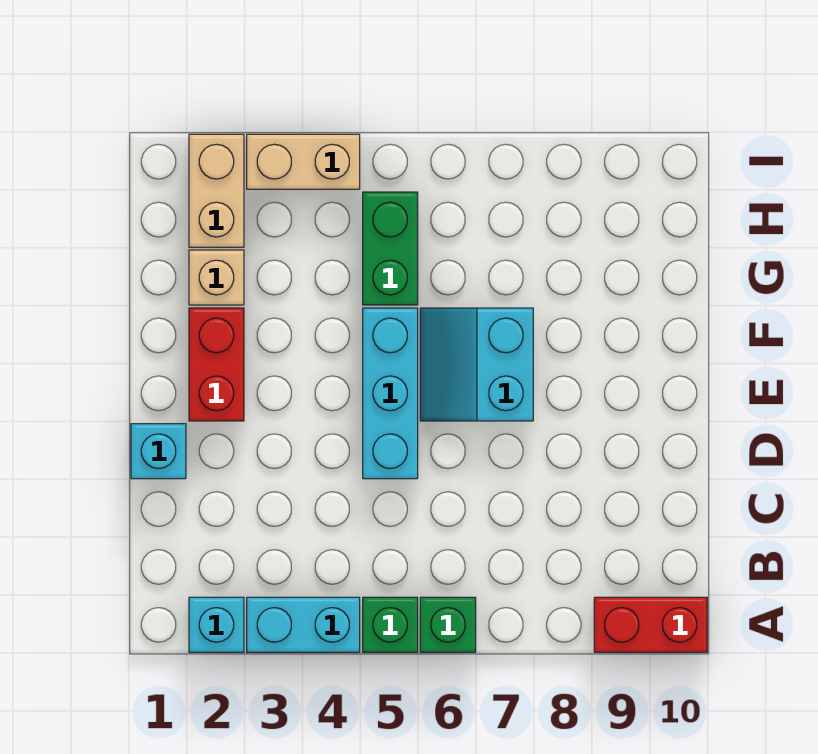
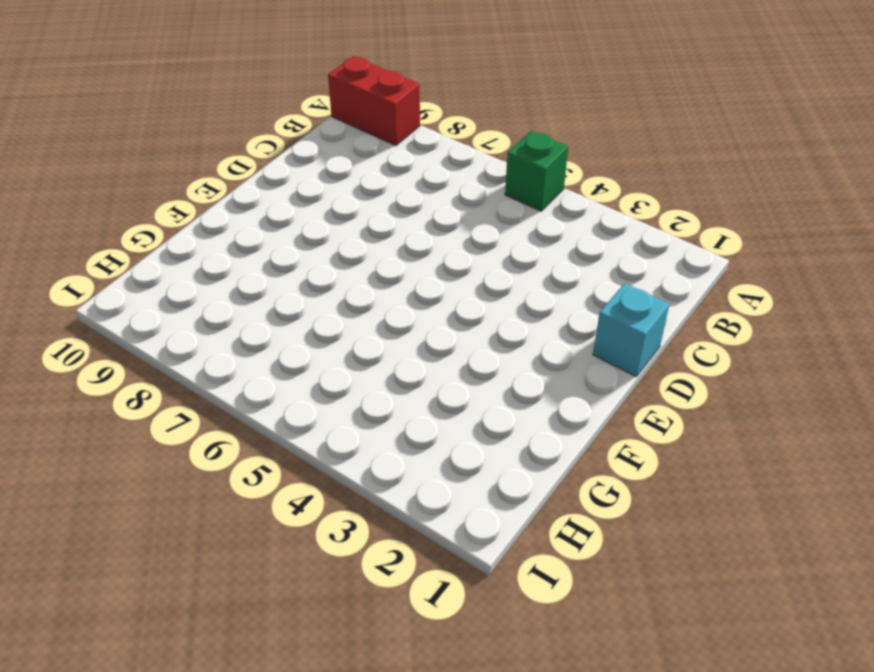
none -> cyan 1x1 brick [189,597,244,652]
none -> cyan 1x2 brick [247,597,360,652]
none -> green 1x1 brick [420,597,476,652]

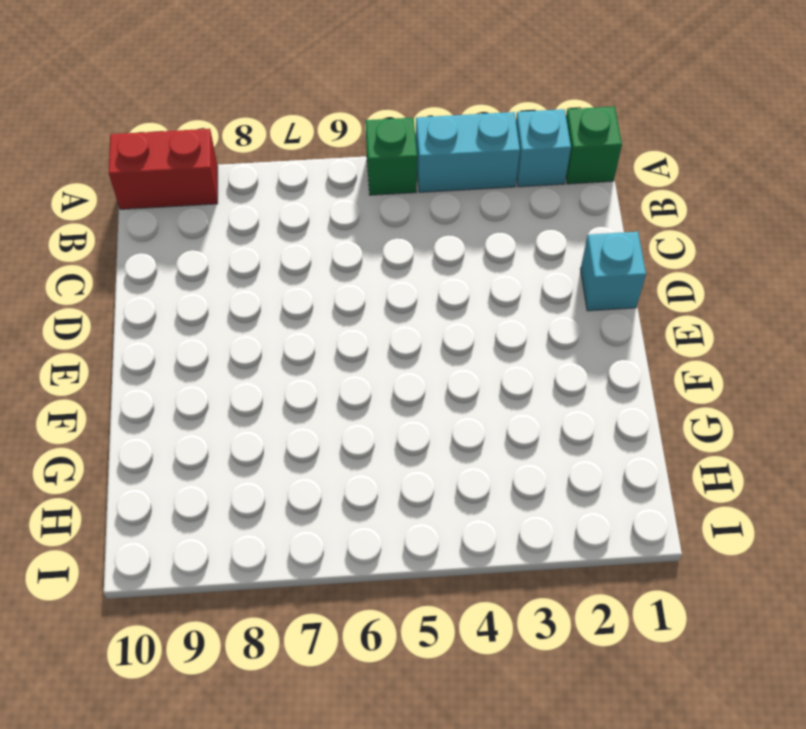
green 1x1 brick [566,107,622,184] -> green 1x1 brick moved to [420,597,476,652]
none -> cyan 1x3 brick [363,308,418,479]
none -> red 1x2 brick [189,308,244,421]
none -> cyan 2x2 slope [420,308,533,421]

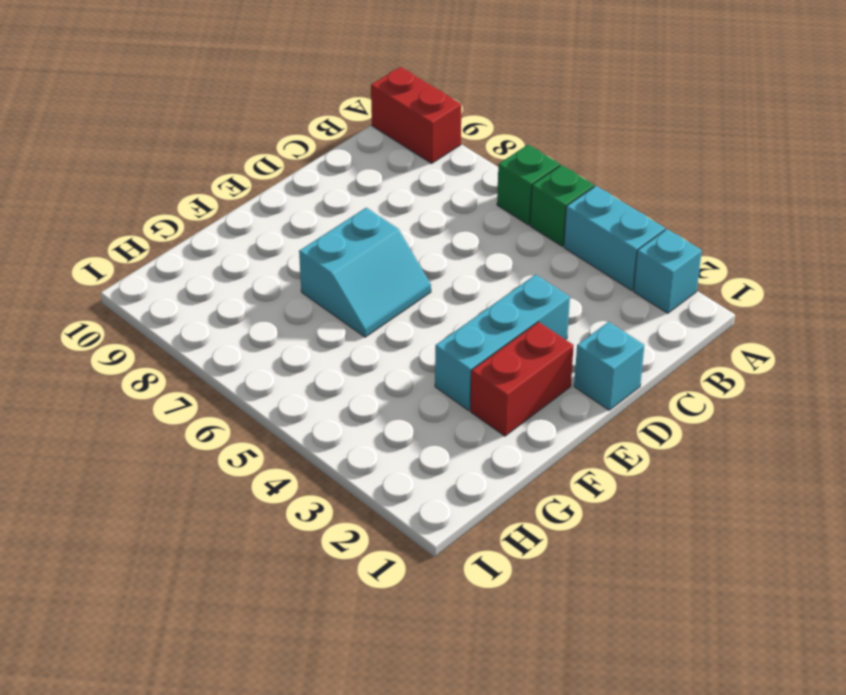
cyan 1x3 brick [435,275,570,410] -> cyan 1x3 brick moved to [363,308,418,479]
none -> tan 1x1 brick [189,250,244,305]
none -> green 1x2 brick [363,192,418,305]
none -> tan 1x2 brick [189,134,244,247]

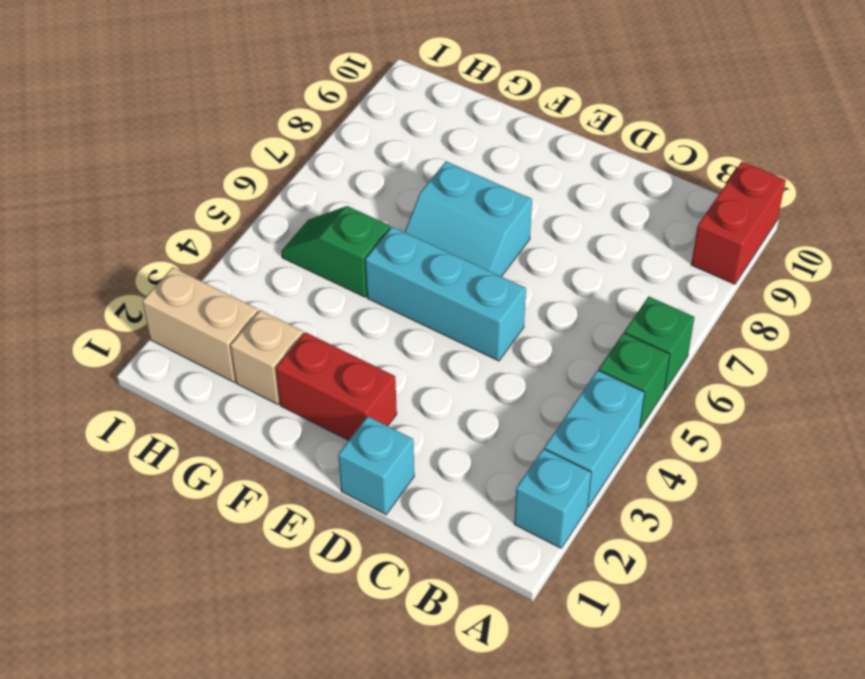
green 1x2 slope [281,206,390,297] -> green 1x2 brick [363,192,418,305]
none -> tan 1x2 brick [247,134,360,189]

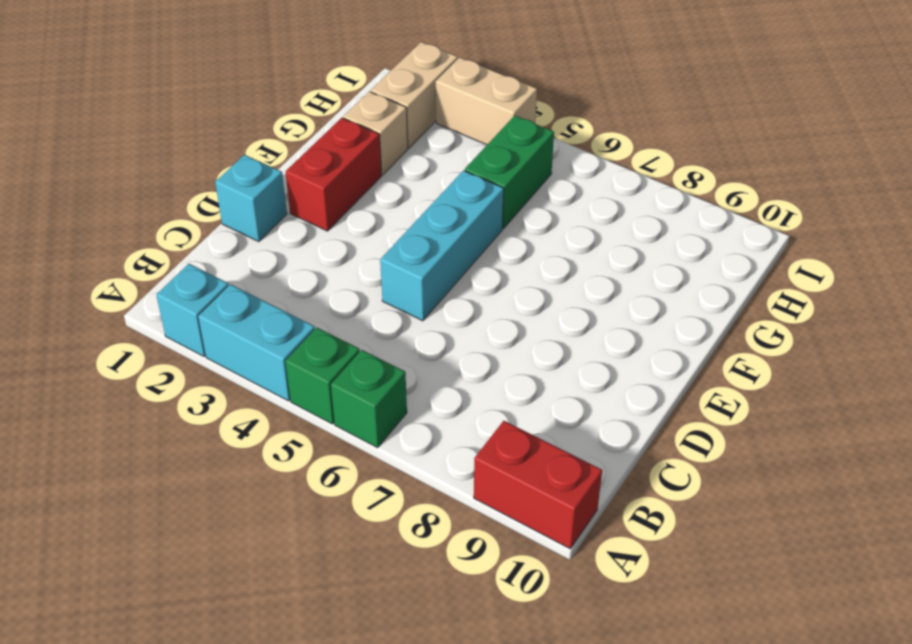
none -> cyan 2x2 slope [420,308,533,421]

